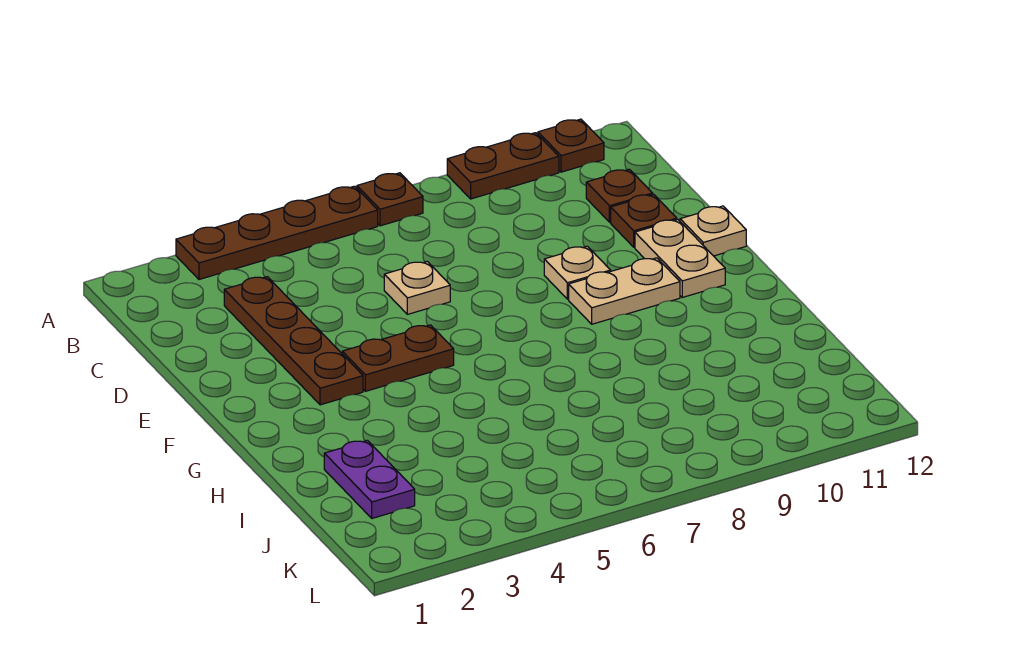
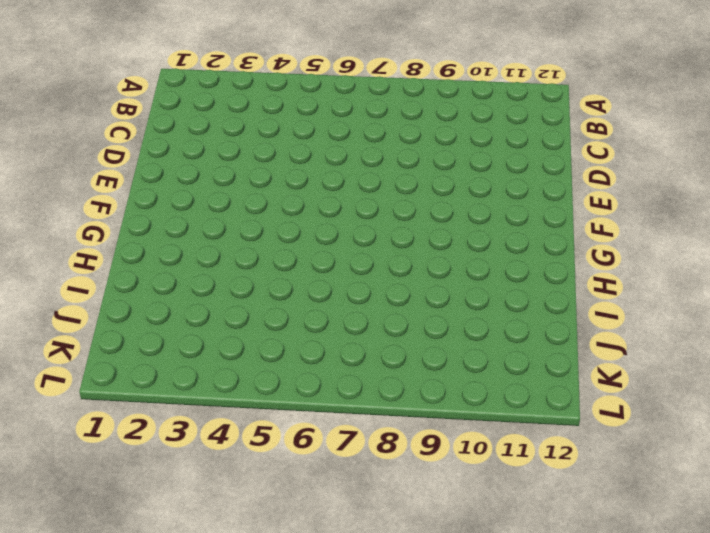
none -> brown 1x4 plate [176,186,378,279]
none -> brown 1x1 plate [357,173,423,226]
none -> brown 1x2 plate [447,133,559,199]

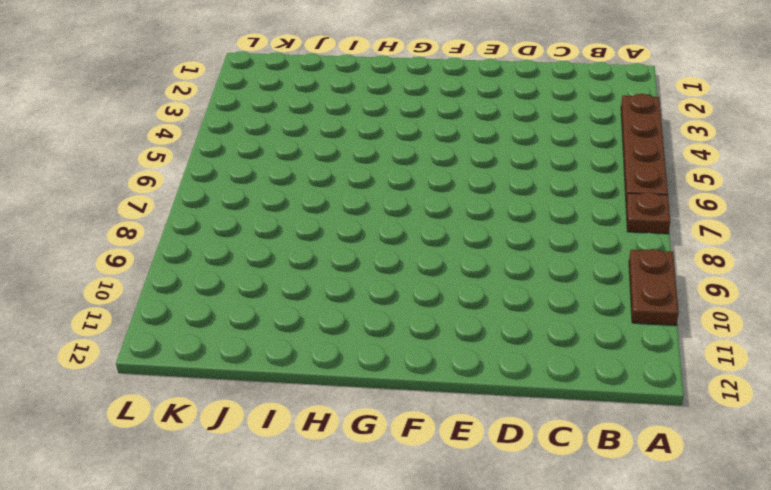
none -> brown 1x1 plate [538,119,604,172]
none -> brown 1x4 plate [224,277,363,405]
none -> brown 1x1 plate [586,169,653,222]

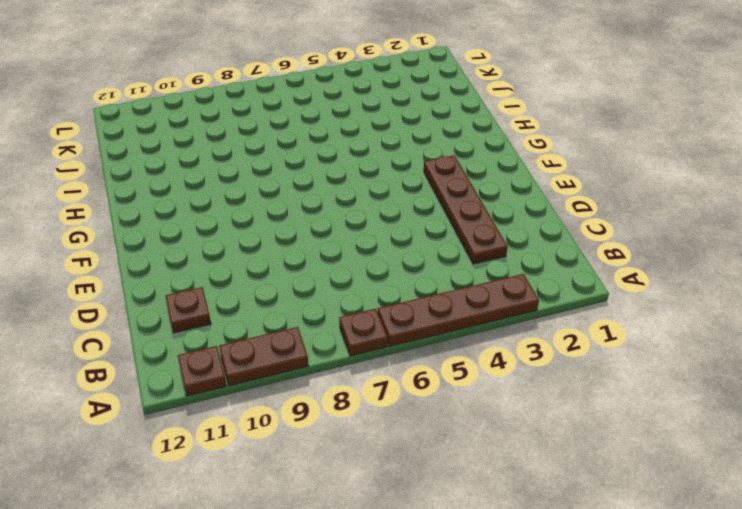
none -> tan 1x1 plate [384,261,450,314]
none -> brown 1x1 plate [611,194,677,247]
none -> tan 1x1 plate [544,246,611,299]

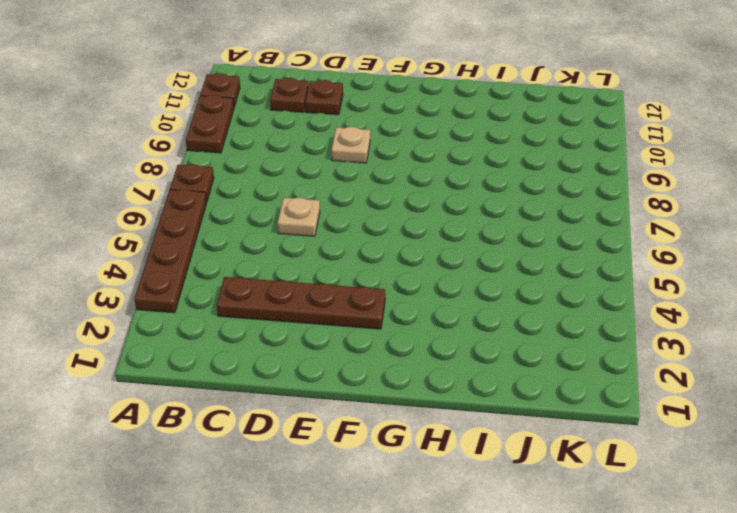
none -> tan 1x2 plate [635,219,725,297]
none -> tan 1x1 plate [680,206,746,256]
none -> brown 1x2 plate [342,325,454,391]

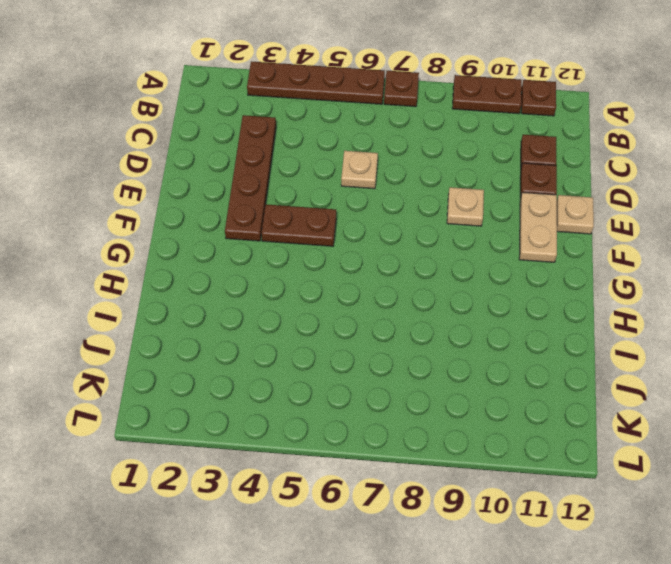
none -> tan 1x2 plate [569,258,680,324]
none -> purple 1x2 plate [324,440,415,518]

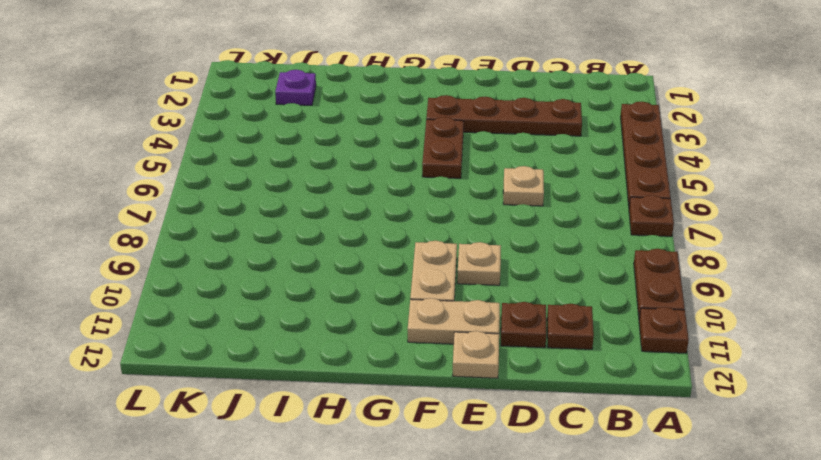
purple 1x1 plate [275,70,316,105] -> purple 1x2 plate [324,440,415,518]

